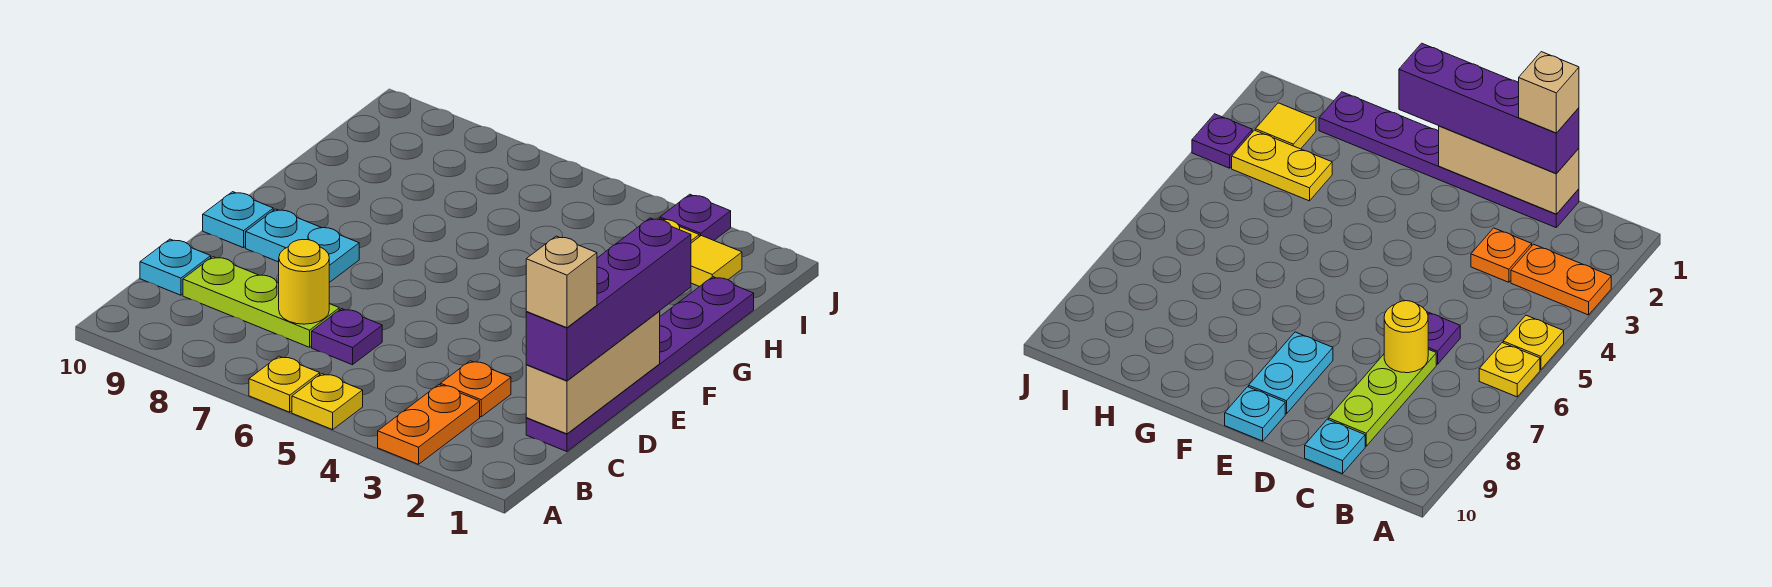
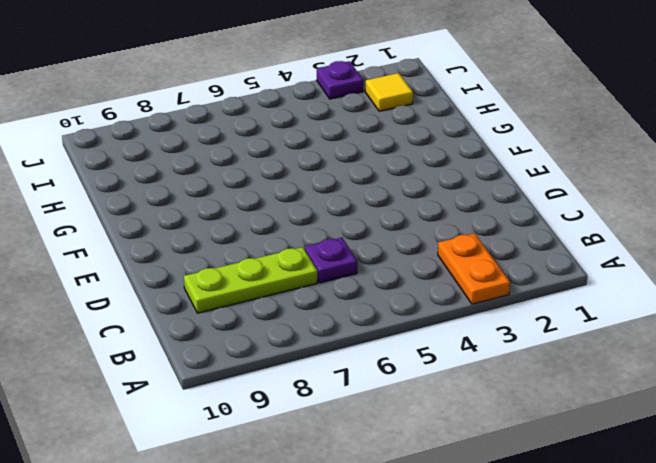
none -> yellow 1x1 plate [292,374,363,430]
none -> yellow 1x1 plate [249,356,320,412]
none -> purple 1x6 plate [526,277,754,452]

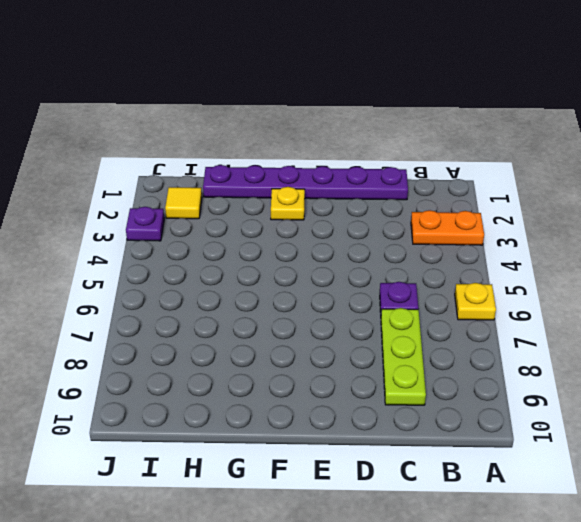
yellow 1x1 plate [271,187,305,220] -> yellow 1x1 plate moved to [292,374,363,430]
none -> orange 1x1 plate [440,361,511,417]
none -> cyan 1x1 plate [140,239,211,295]
none -> cyan 1x2 plate [246,209,359,283]

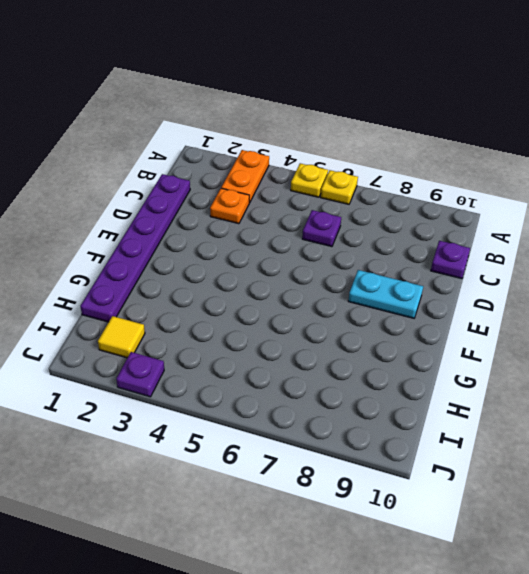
purple 1x1 plate [431,241,470,279] -> cyan 1x1 plate [140,239,211,295]
none -> lime 1x3 plate [183,257,339,347]
none -> cyan 1x1 plate [203,192,273,248]
none -> yellow 1x2 plate [1232,130,1332,201]

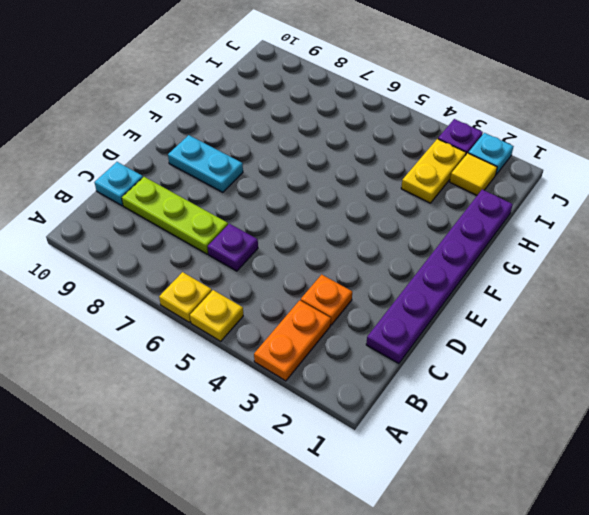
cyan 1x1 plate [468,133,514,175] -> cyan 1x1 plate moved to [203,192,273,248]
none -> tan 1x3 brick [526,312,660,434]
none -> yellow 1x1 round brick [279,240,330,324]
none -> purple 1x4 brick [526,218,691,381]

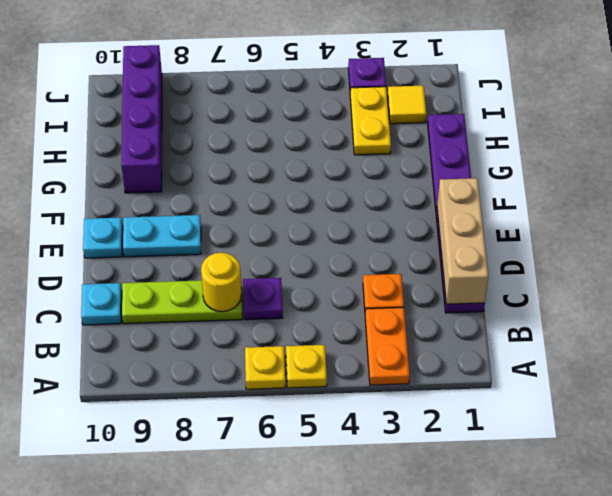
purple 1x4 brick [122,45,162,193] -> purple 1x4 brick moved to [526,218,691,381]
none -> tan 1x1 brick [526,236,597,328]

